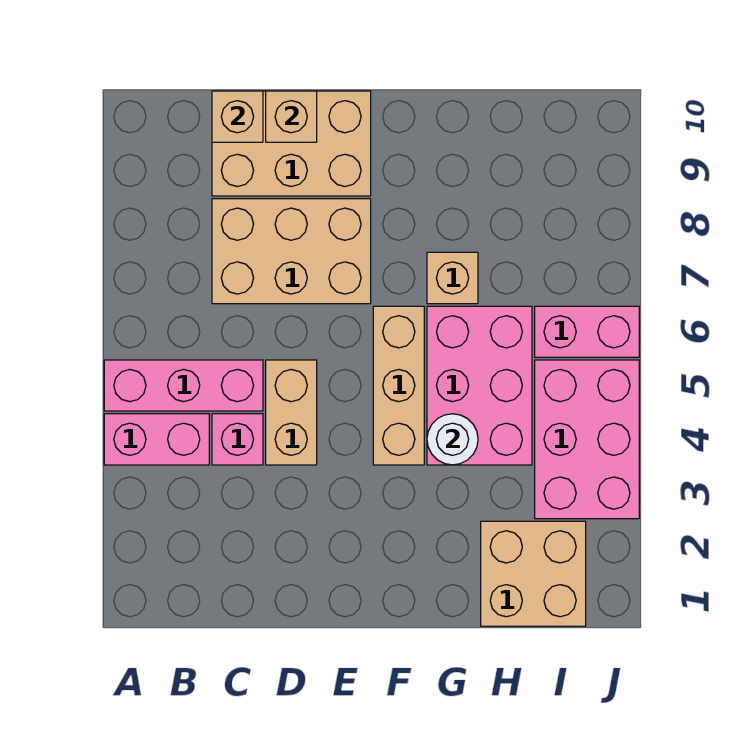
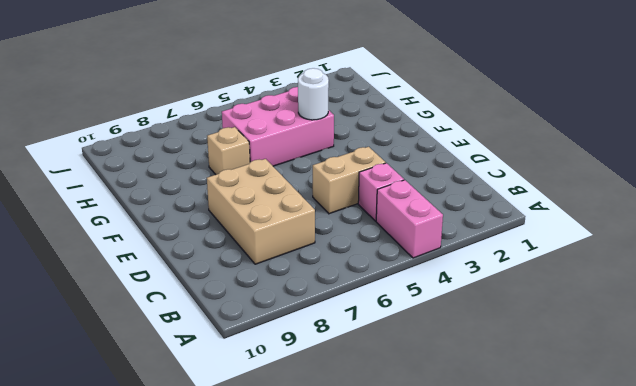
none -> pink 1x3 brick [104,360,263,411]
none -> tan 2x3 brick [212,91,371,196]
none -> tan 1x3 brick [373,306,424,465]

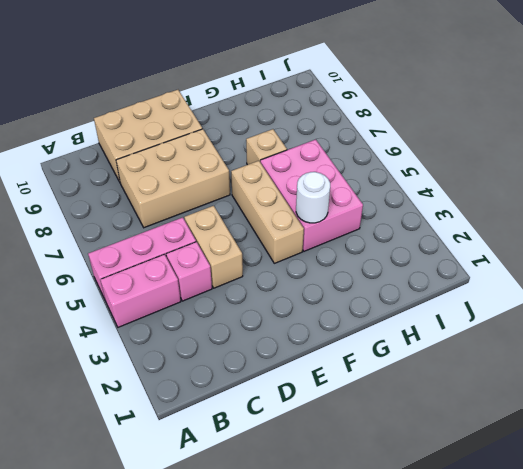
none -> tan 2x2 brick [481,521,586,626]
none -> pink 2x3 brick [535,360,639,519]
none -> pink 1x2 brick [535,306,639,357]

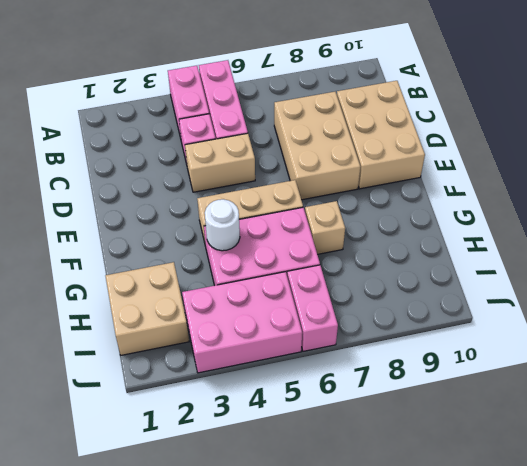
none -> tan 1x1 brick [212,91,263,142]
none -> tan 1x1 brick [266,91,317,142]

